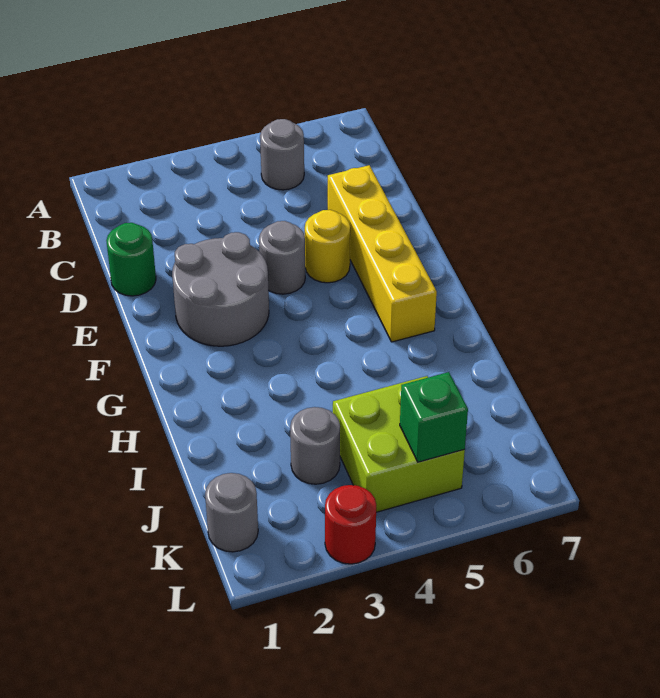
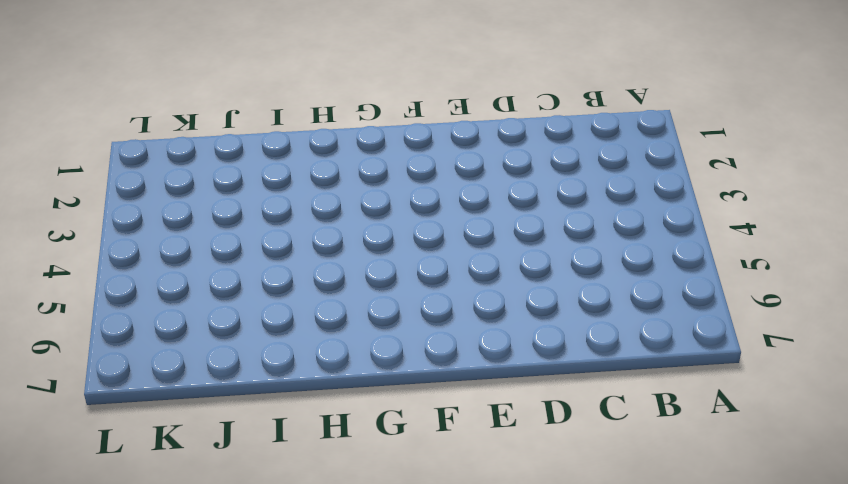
none -> grey 1x1 round brick [260,119,304,190]
none -> green 1x1 round brick [106,223,156,296]

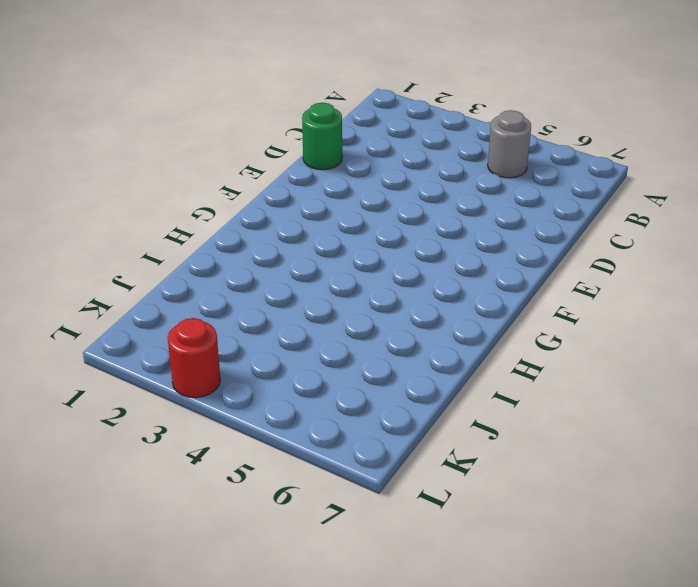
none -> yellow 1x4 brick [328,165,437,342]
none -> grey 2x2 round brick [172,232,269,346]

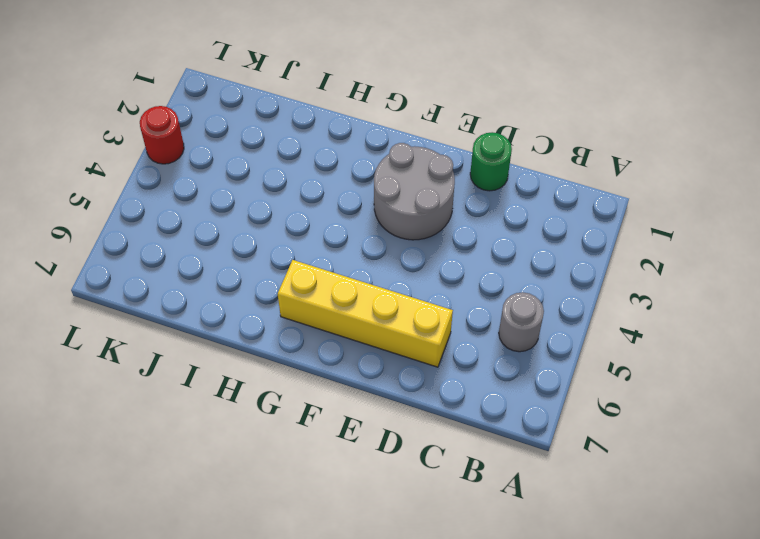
none -> grey 1x1 round brick [259,221,305,294]
none -> yellow 1x1 round brick [305,210,350,283]

